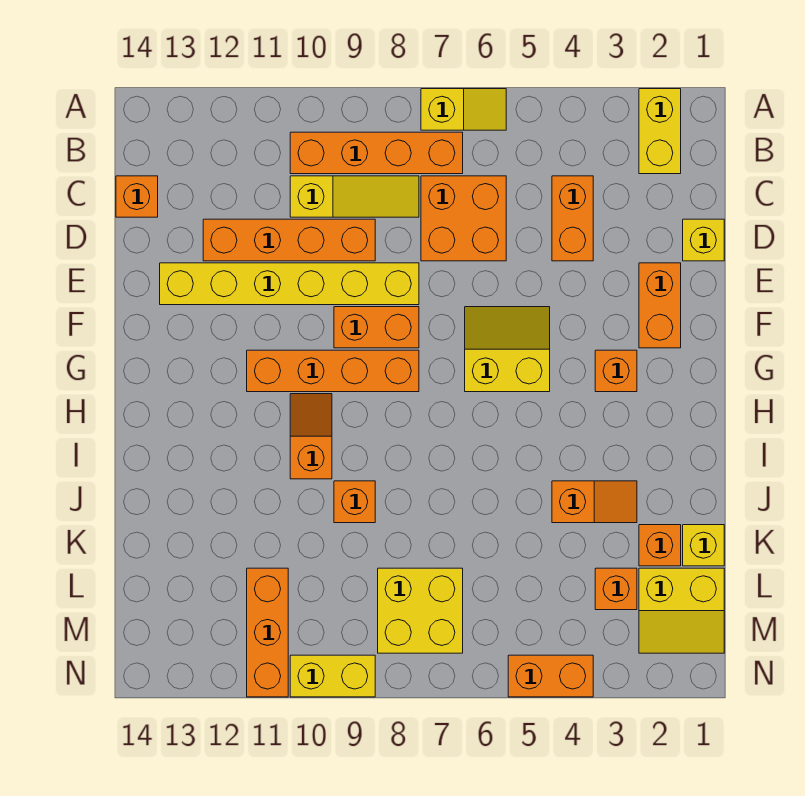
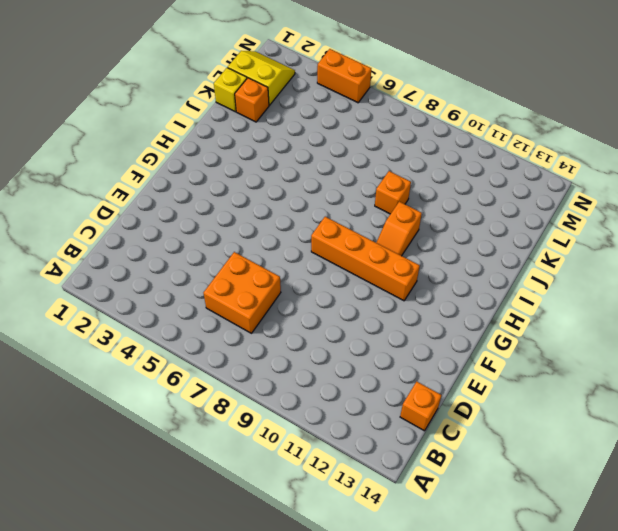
none -> yellow 1x2 brick [639,89,681,174]
none -> yellow 1x2 slope [421,89,506,130]
none -> orange 1x4 brick [290,132,463,174]

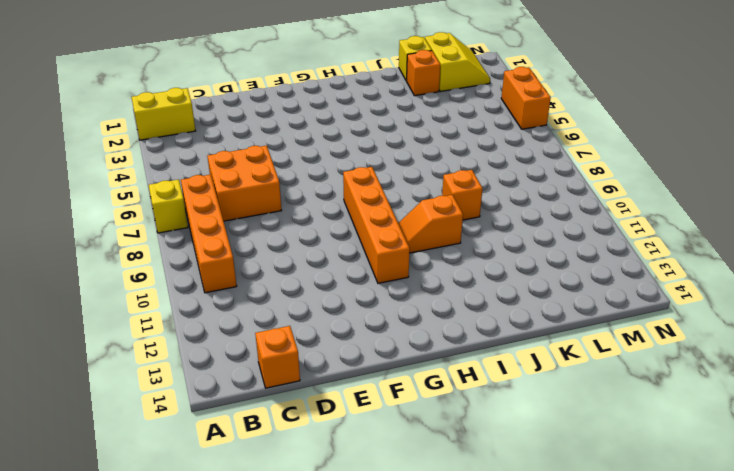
none -> orange 1x2 brick [552,176,593,261]
none -> yellow 1x3 slope [290,176,419,217]
none -> yellow 1x1 brick [683,219,724,261]

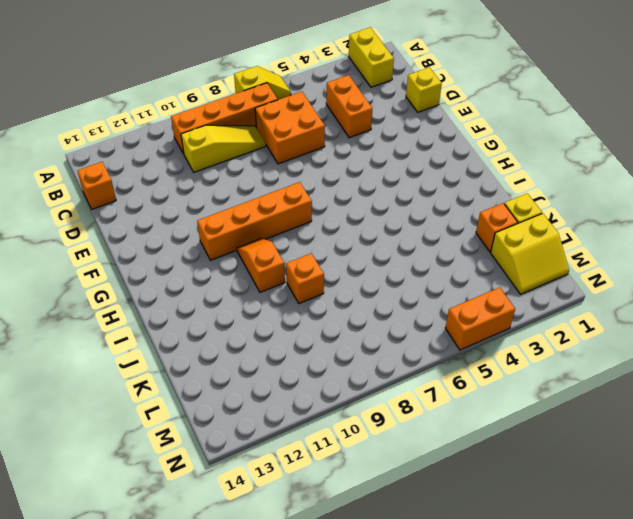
none -> orange 1x4 brick [203,219,375,261]
none -> orange 1x2 brick [639,263,681,348]
none -> yellow 1x6 brick [160,263,419,305]

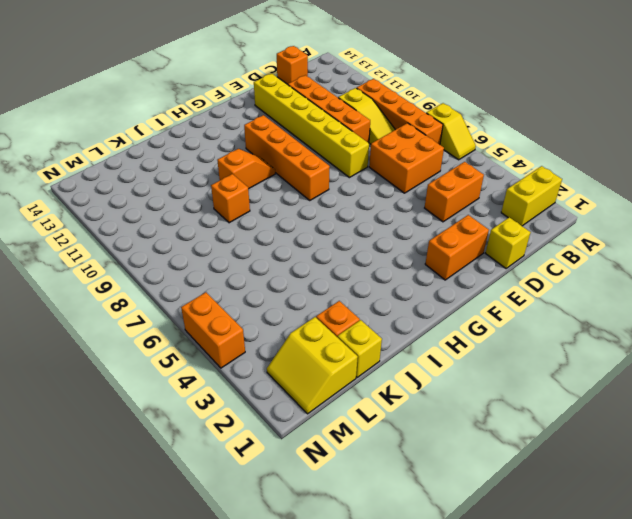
none -> yellow 2x2 slope [465,307,550,392]
none -> orange 1x2 brick [334,307,419,348]
none -> orange 1x1 brick [595,350,637,392]

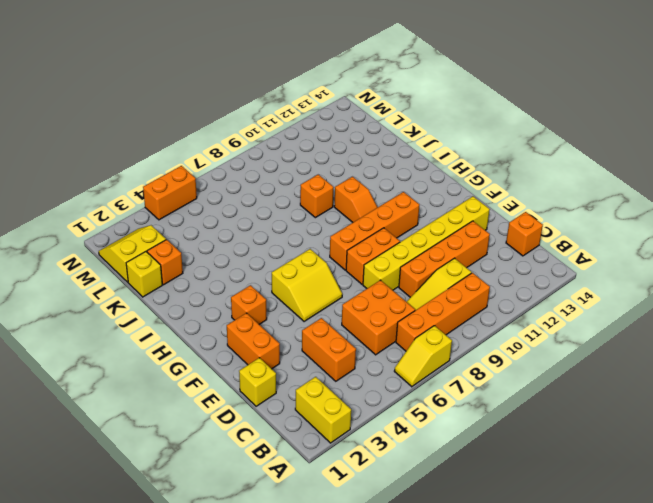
none -> orange 1x2 slope [552,481,637,523]
none -> orange 1x1 brick [595,568,637,610]
none -> yellow 2x2 brick [378,568,463,653]

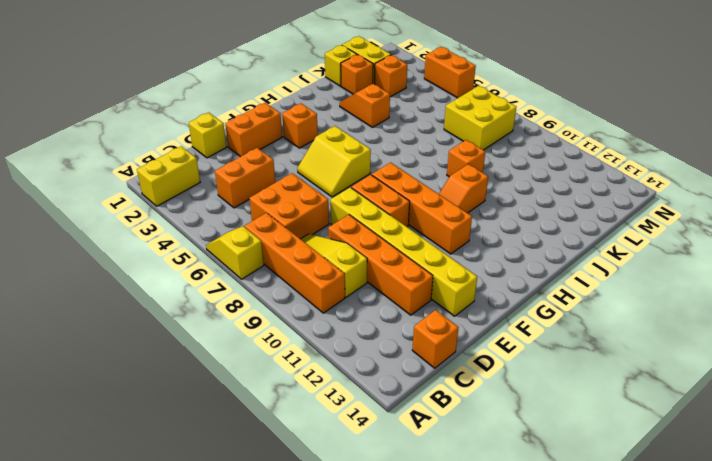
none -> orange 1x3 brick [247,568,288,697]
none -> yellow 1x2 brick [290,655,375,697]

